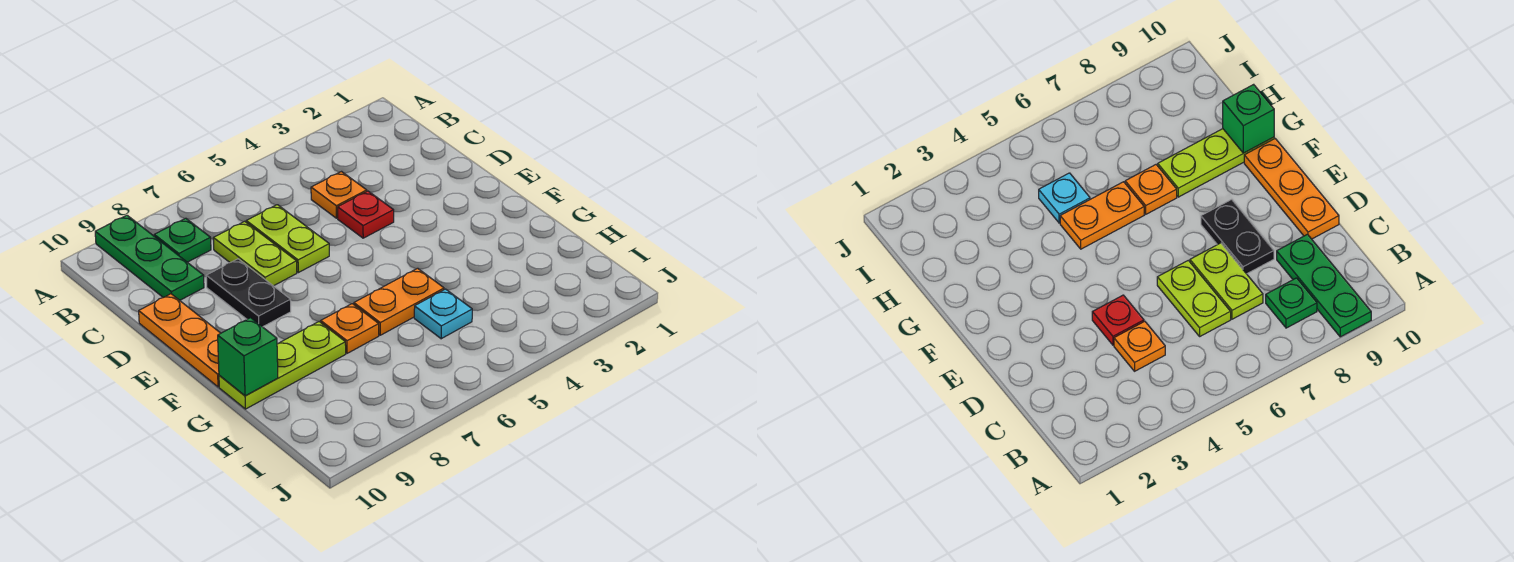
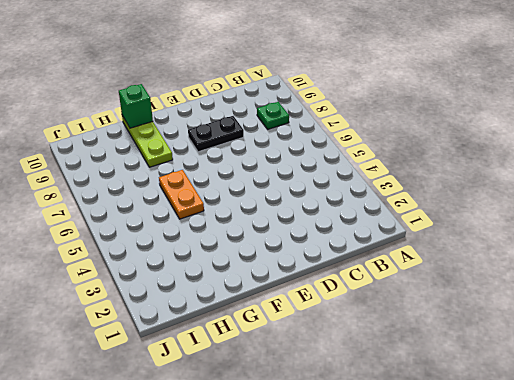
none -> green 1x3 plate [95,215,204,300]
none -> orange 1x1 plate [311,172,367,218]
none -> lime 1x2 plate [246,205,329,273]

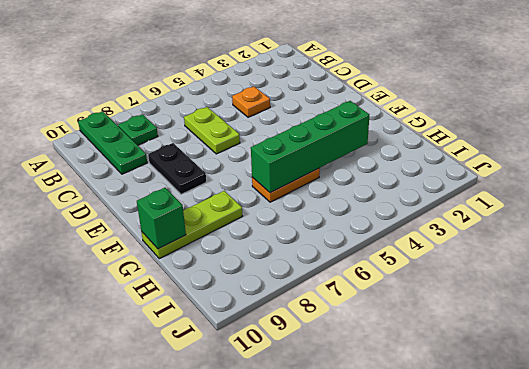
green 1x4 brick [251,101,369,193] -> none
none -> lime 1x2 plate [213,221,297,286]
none -> red 1x1 plate [338,191,394,238]
none -> orange 1x3 plate [139,294,221,387]

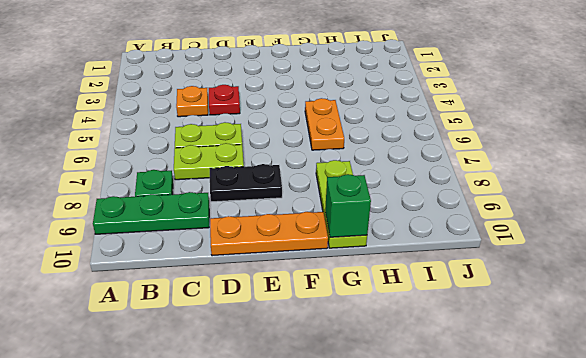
none -> orange 1x1 plate [321,304,379,353]
none -> cyan 1x1 plate [414,289,472,339]

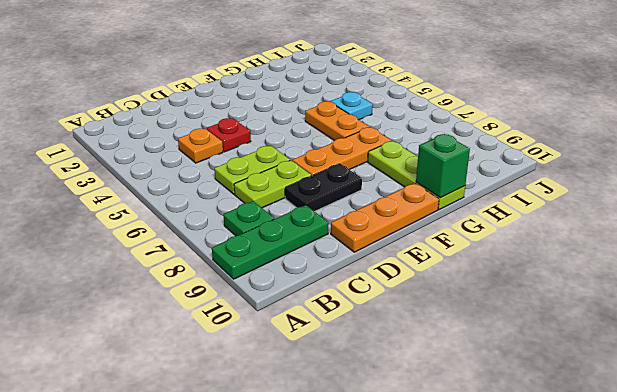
orange 1x3 plate [292,127,392,176] -> orange 1x1 plate [321,304,379,353]

